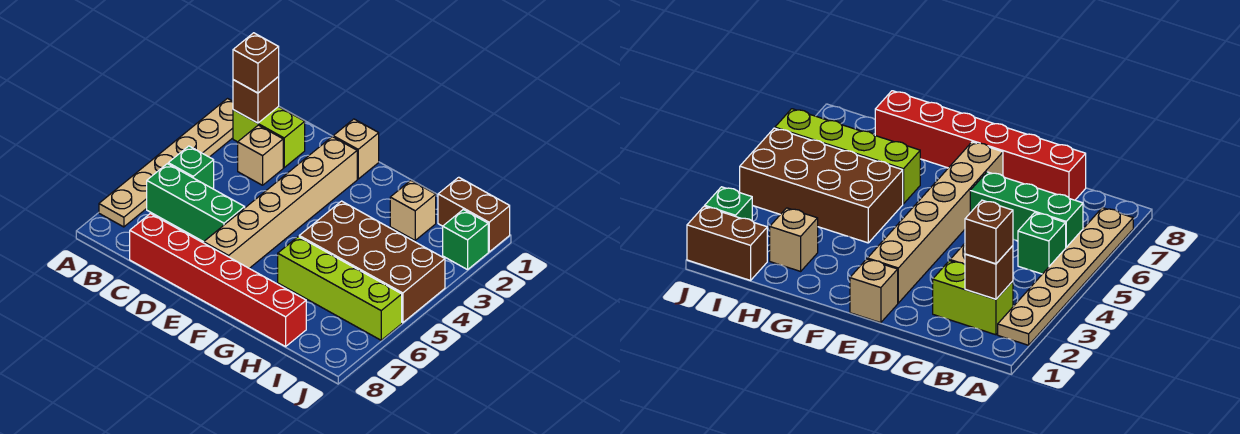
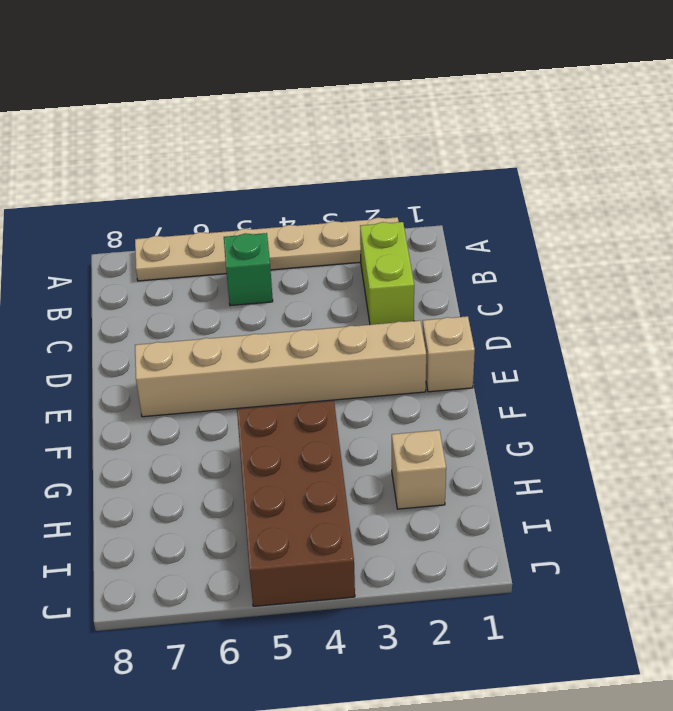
none -> green 1x3 brick [147,164,245,242]
none -> tan 1x1 brick [238,125,283,185]
none -> red 1x6 brick [130,214,306,346]

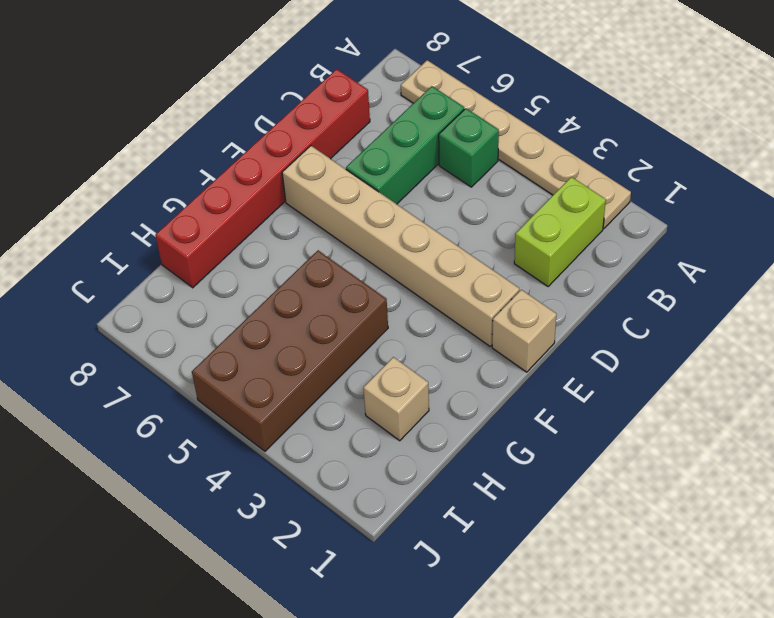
none -> tan 1x1 brick [238,125,283,185]
none -> lime 1x4 brick [278,236,402,340]
none -> brown 1x2 brick [438,177,510,252]

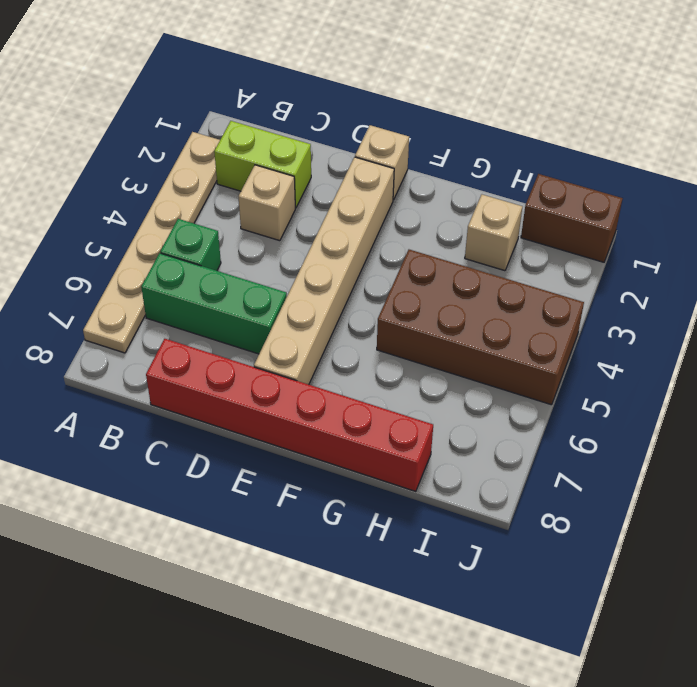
none -> lime 1x4 brick [278,236,402,340]
none -> green 1x1 brick [443,210,488,270]
none -> brown 1x1 brick [233,77,279,123]

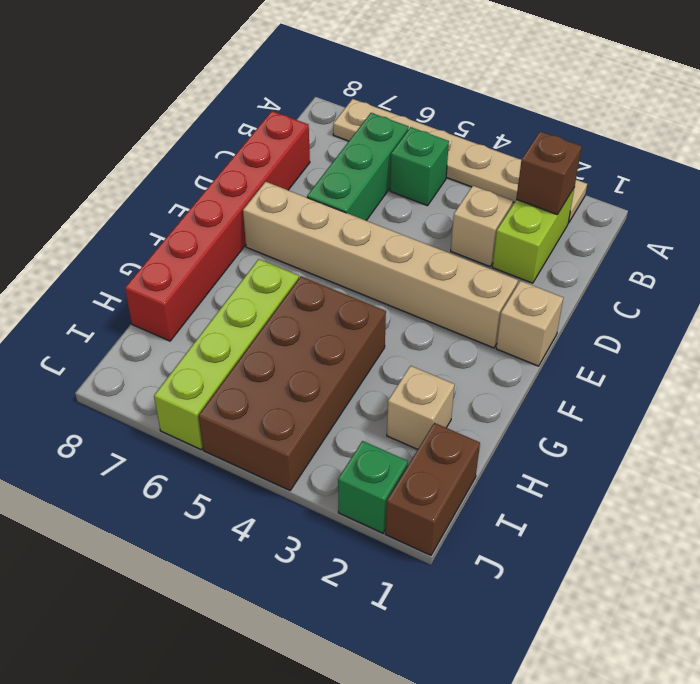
none -> brown 1x1 brick [233,33,279,93]

